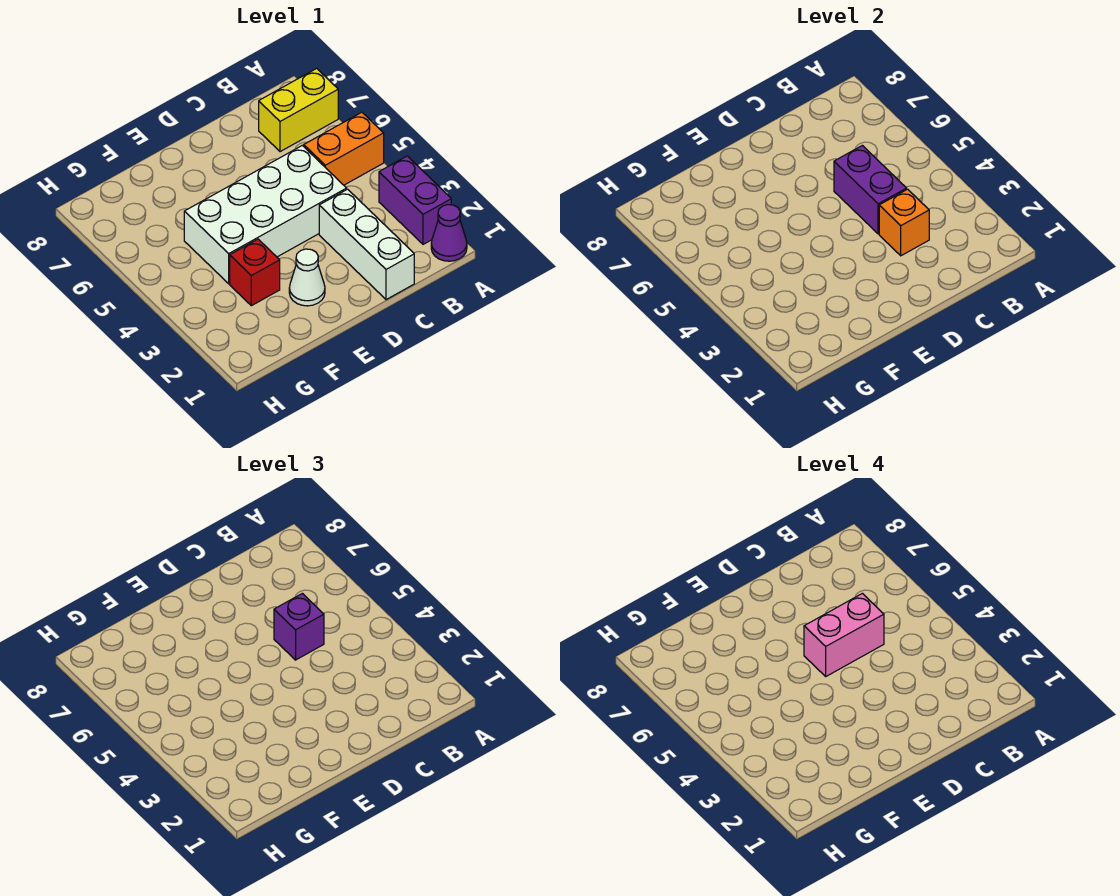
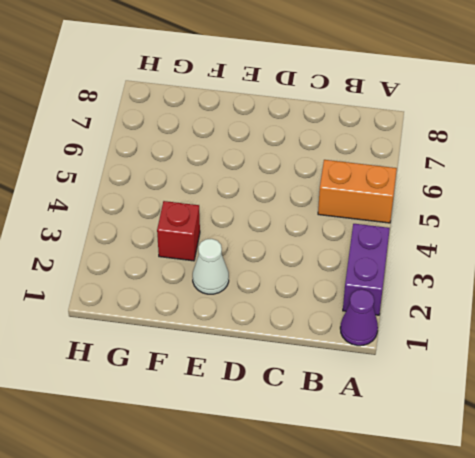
none -> yellow 1x2 brick [259,68,338,152]
none -> white 1x3 brick [319,189,414,300]
none -> white 2x4 brick [184,145,347,284]

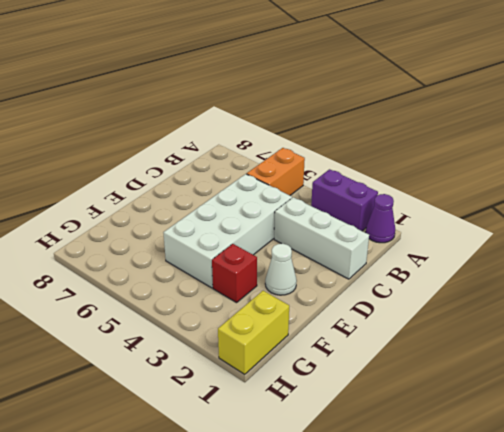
yellow 1x2 brick [218,291,289,374] -> yellow 1x2 brick moved to [259,68,338,152]
none -> orange 1x1 brick [879,189,929,256]
none -> purple 1x2 brick [834,145,907,234]
none -> purple 1x1 brick [274,593,324,660]

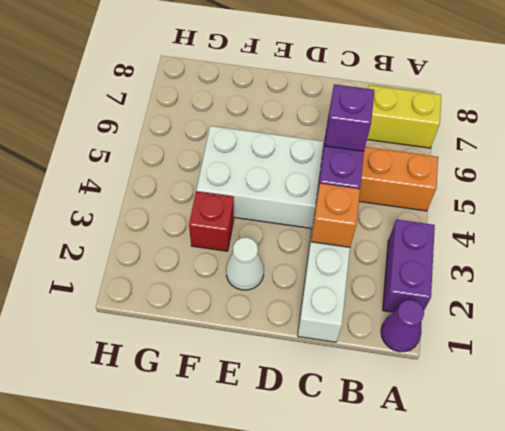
none -> pink 1x2 brick [804,593,884,676]

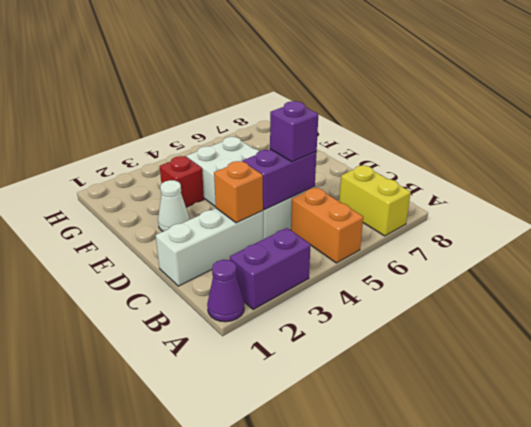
none -> pink 1x2 brick [804,593,884,676]

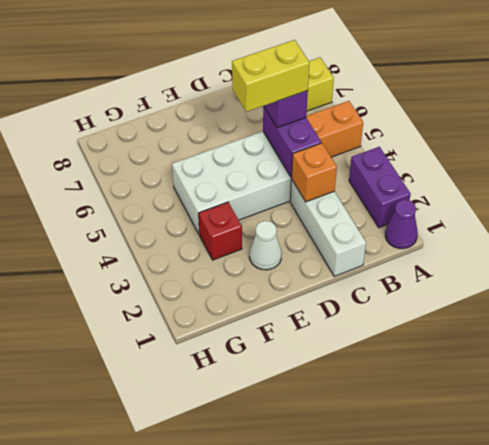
yellow 1x2 brick [232,40,310,112] -> pink 1x2 brick [804,593,884,676]

